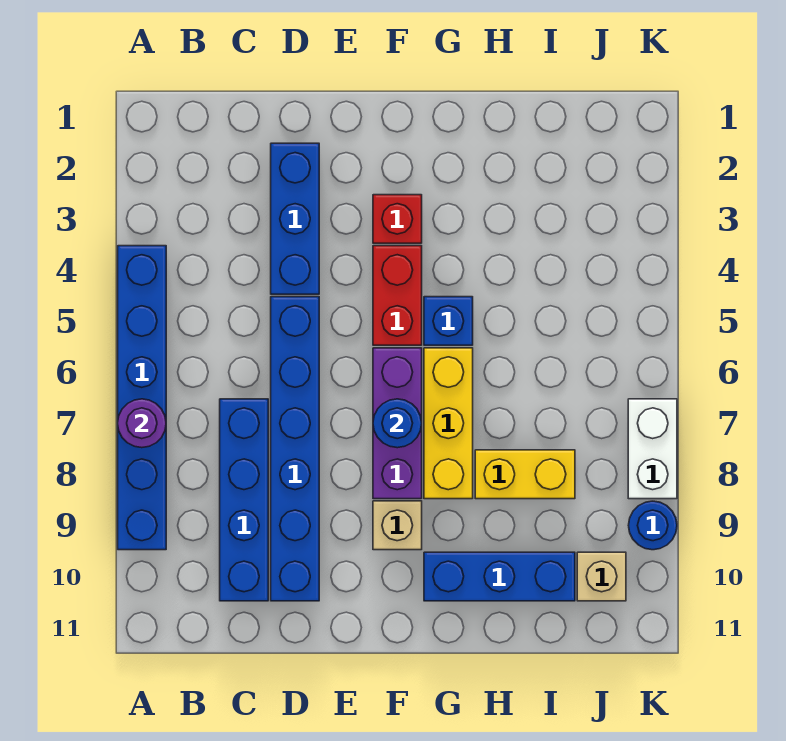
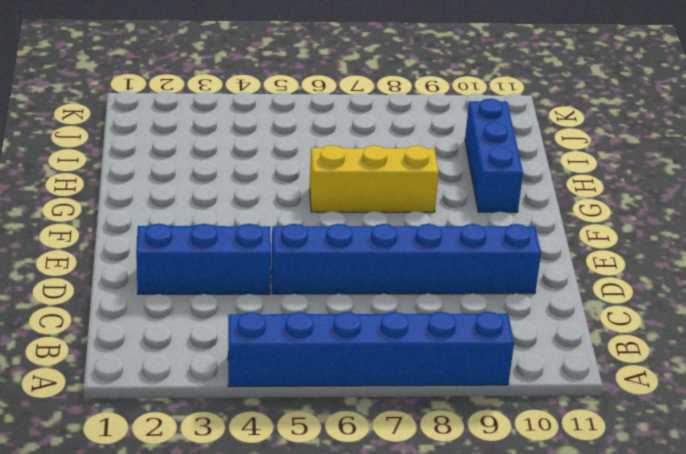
none -> blue 1x4 brick [220,399,268,601]
none -> red 1x1 brick [373,195,422,243]
none -> red 1x2 brick [373,246,422,345]

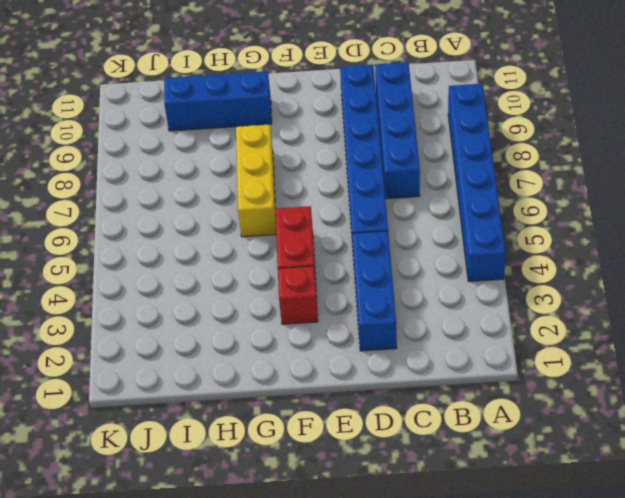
none -> purple 1x3 brick [373,348,422,499]
none -> tan 1x1 brick [373,501,422,550]
none -> blue 1x1 brick [424,297,473,345]

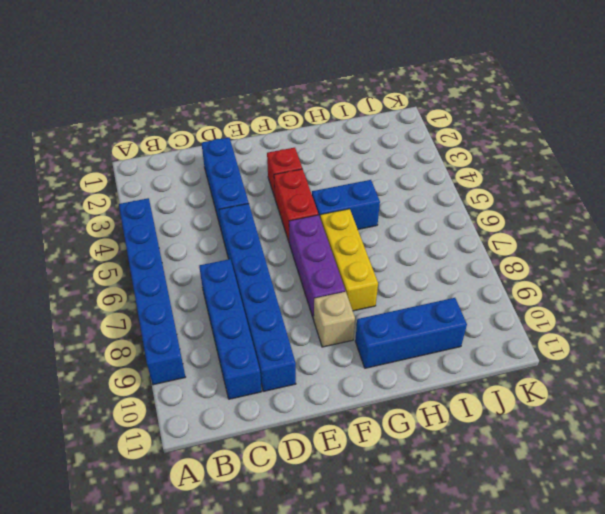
blue 1x2 brick [312,180,380,229] -> blue 1x1 brick [424,297,473,345]
none -> yellow 1x2 brick [475,450,575,499]
none -> tan 1x1 brick [577,552,626,601]
none -> white 1x2 brick [628,399,677,499]

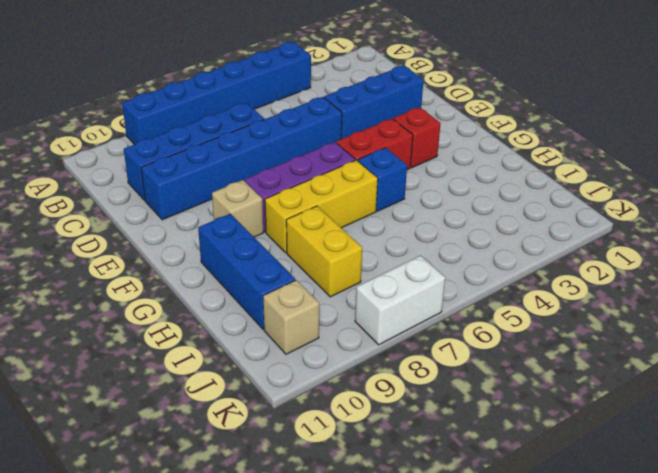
none -> blue 1x1 round brick [628,501,677,550]
none -> purple 1x1 round brick [118,399,166,448]
none -> blue 1x1 round brick [373,399,422,448]

